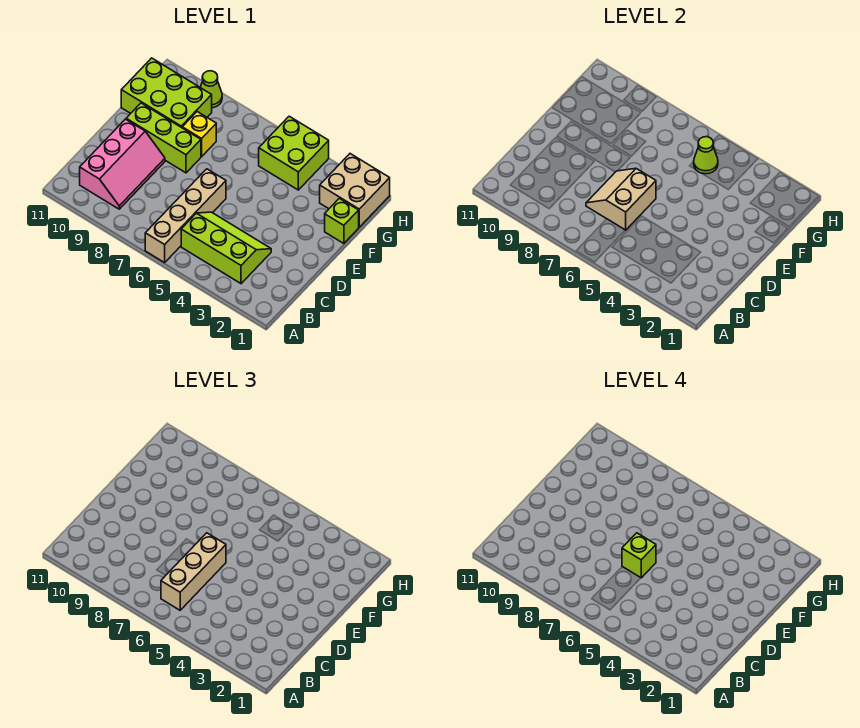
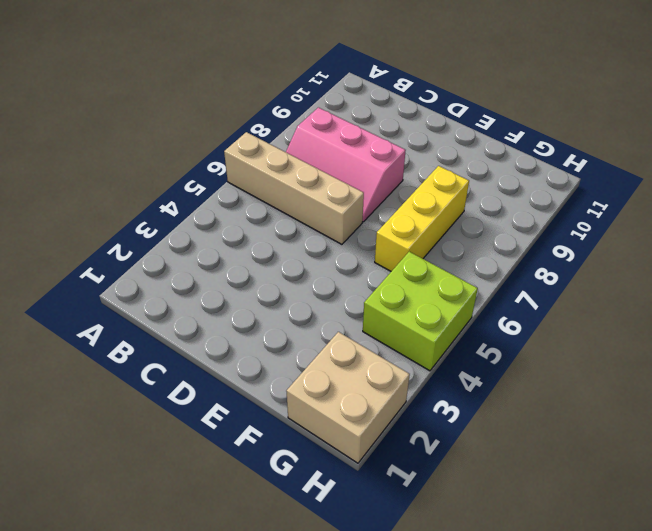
pink 2x3 slope [286,107,406,222] -> pink 2x3 slope moved to [80,119,165,209]
yellow 1x3 brick [375,166,469,271] -> yellow 1x1 brick [182,112,216,157]
none -> lime 2x3 slope [181,212,271,284]
none -> lime 1x3 brick [126,103,201,173]
none -> lime 1x1 brick [325,198,359,244]

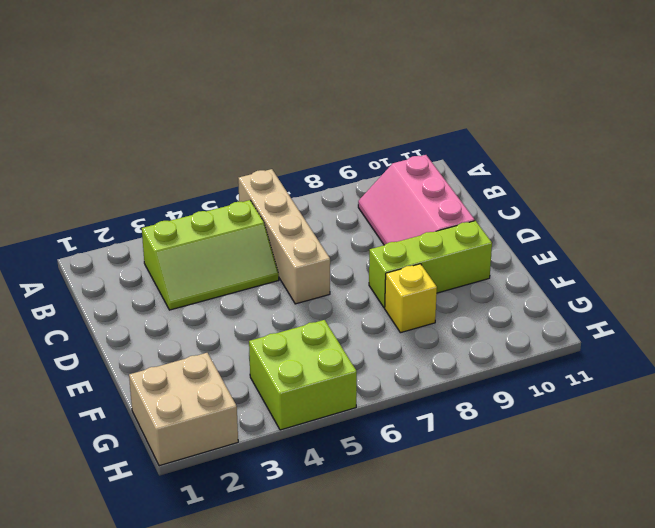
none -> lime 1x1 brick [325,198,359,244]
none -> lime 2x3 brick [121,58,212,128]
none -> lime 1x1 cone [200,71,222,108]

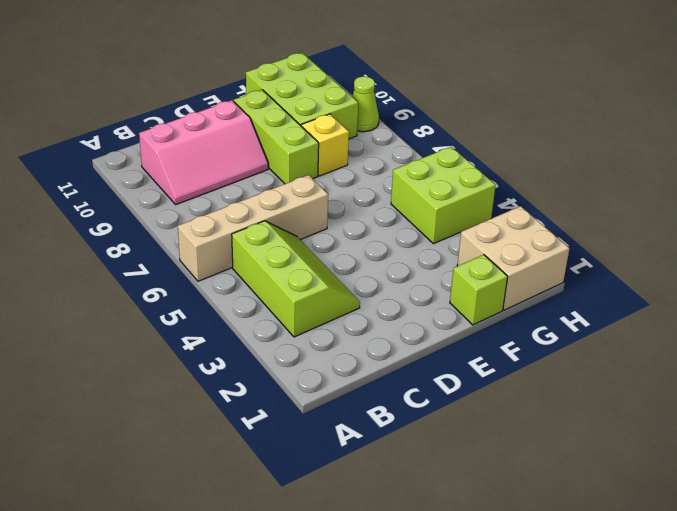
none -> tan 2x2 slope [586,168,656,230]
none -> lime 1x1 cone [694,137,718,174]
none -> tan 1x3 brick [161,533,226,610]

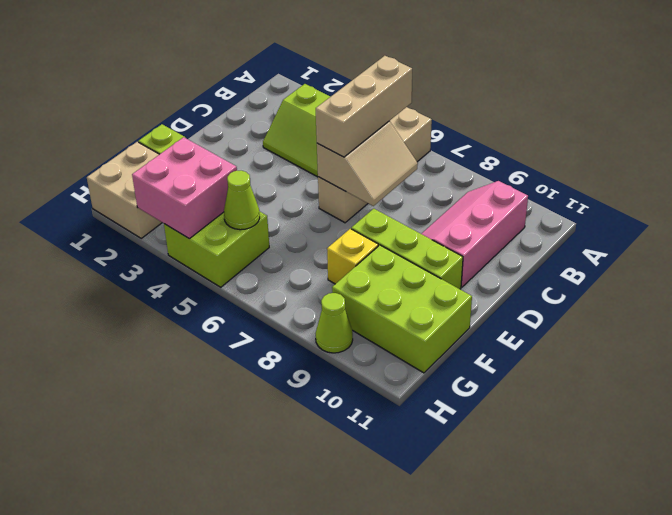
pink 2x2 brick [132,137,237,239] -> none
none -> lime 1x1 brick [622,533,656,578]

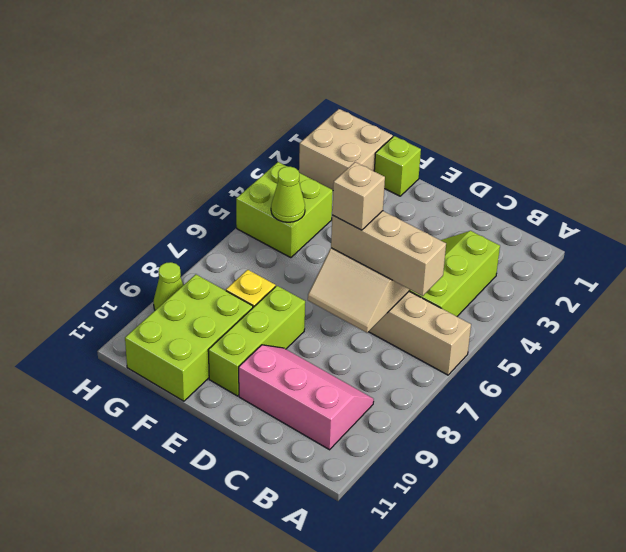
tan 1x1 brick [332,162,385,230] -> lime 1x1 brick [622,533,656,578]

